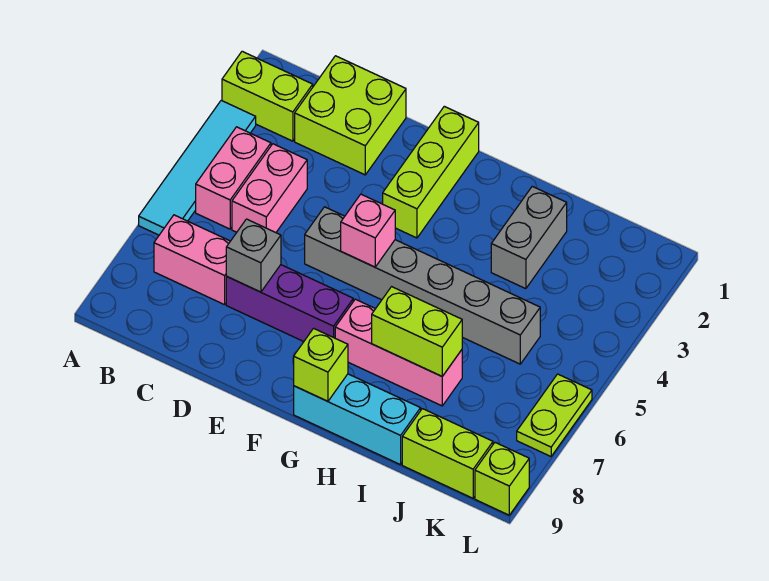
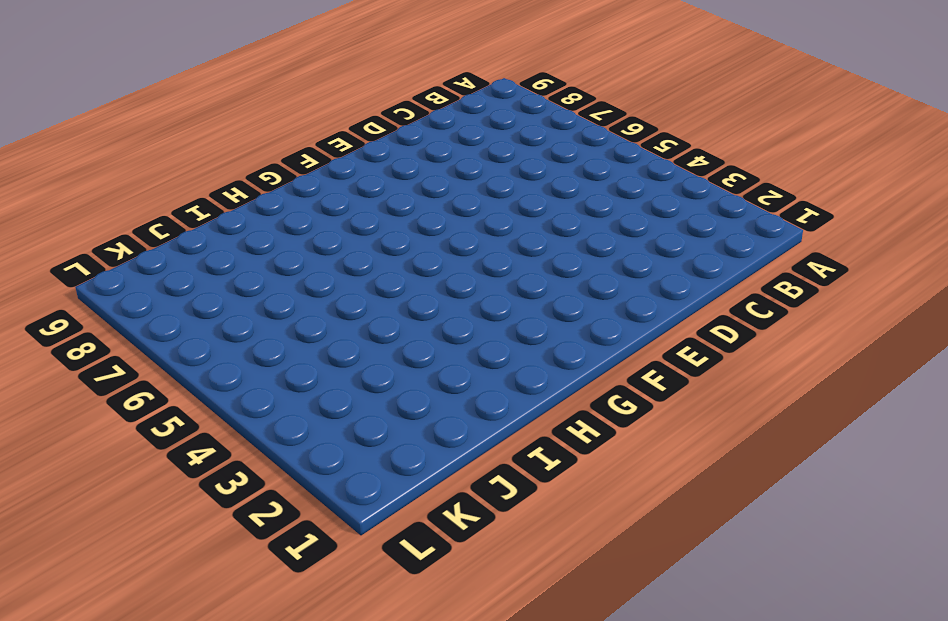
none -> lime 1x2 brick [222,51,313,141]
none -> cyan 1x4 tile [139,100,256,235]
none -> pink 1x2 brick [196,127,271,229]

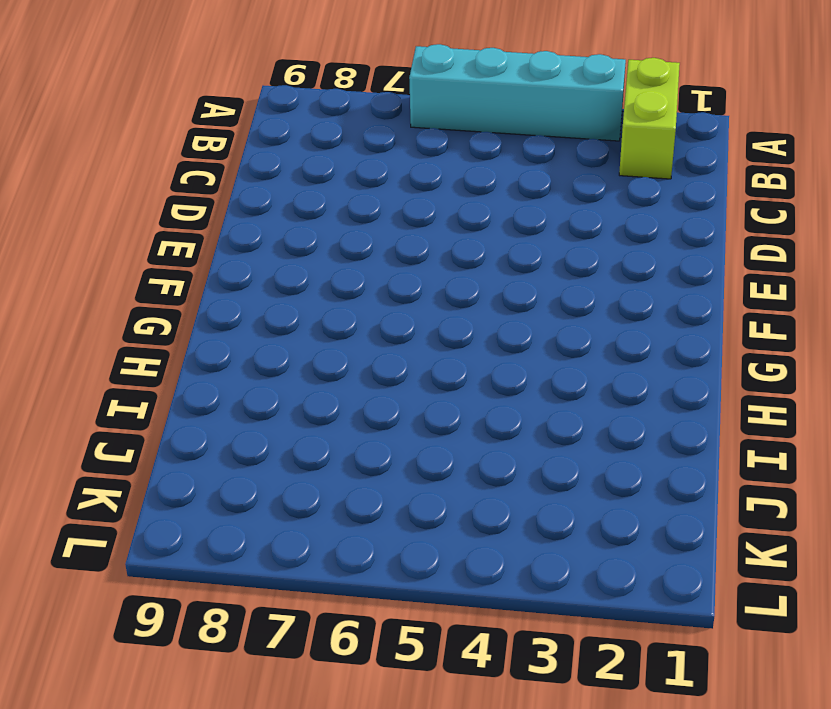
cyan 1x4 brick [409,44,626,141] -> cyan 1x4 tile [139,100,256,235]
none -> pink 1x2 brick [196,127,271,229]
none -> pink 1x2 brick [154,215,230,305]
none -> lime 2x2 brick [295,56,406,175]

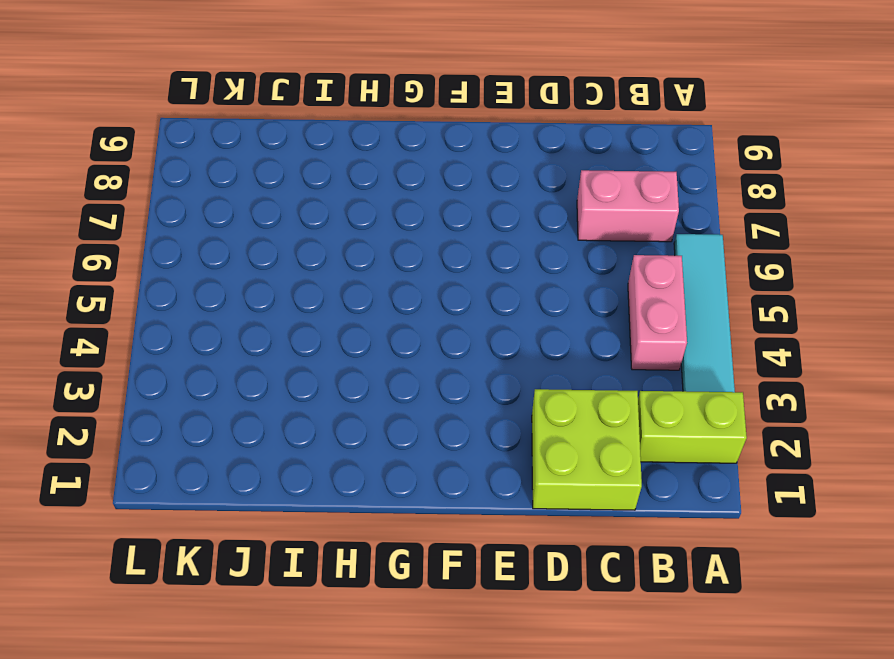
none -> pink 1x2 brick [232,144,307,233]
none -> purple 1x3 brick [226,265,353,342]
none -> grey 1x6 brick [305,207,540,364]

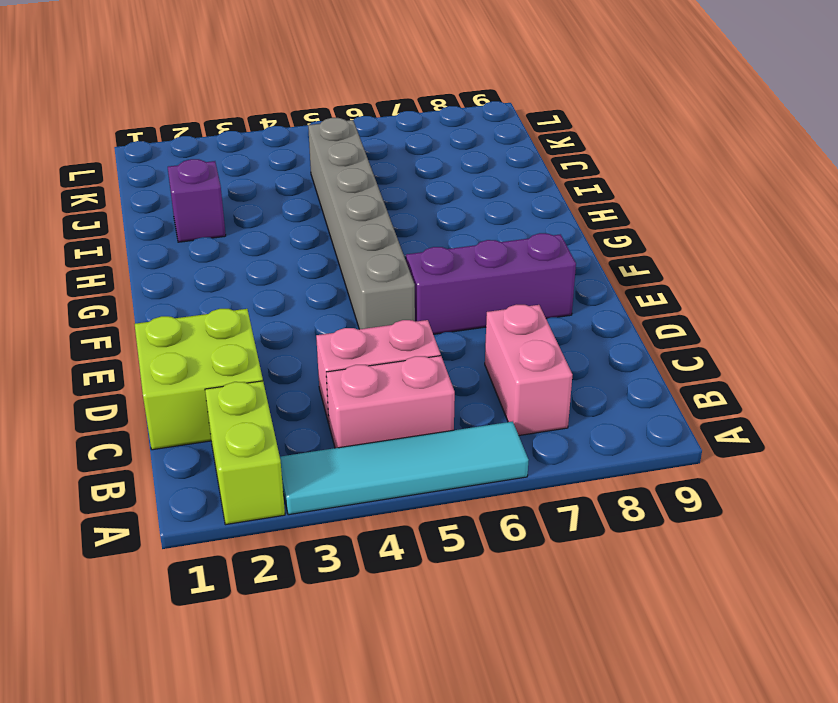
purple 1x3 brick [406,233,576,334] -> purple 1x3 brick turned to [226,265,353,342]
purple 1x1 brick [168,159,226,242] -> grey 1x2 brick [491,186,567,289]
none -> lime 1x3 brick [383,106,479,238]
none -> pink 1x3 brick [335,299,462,406]
none -> cyan 1x3 brick [294,374,421,465]

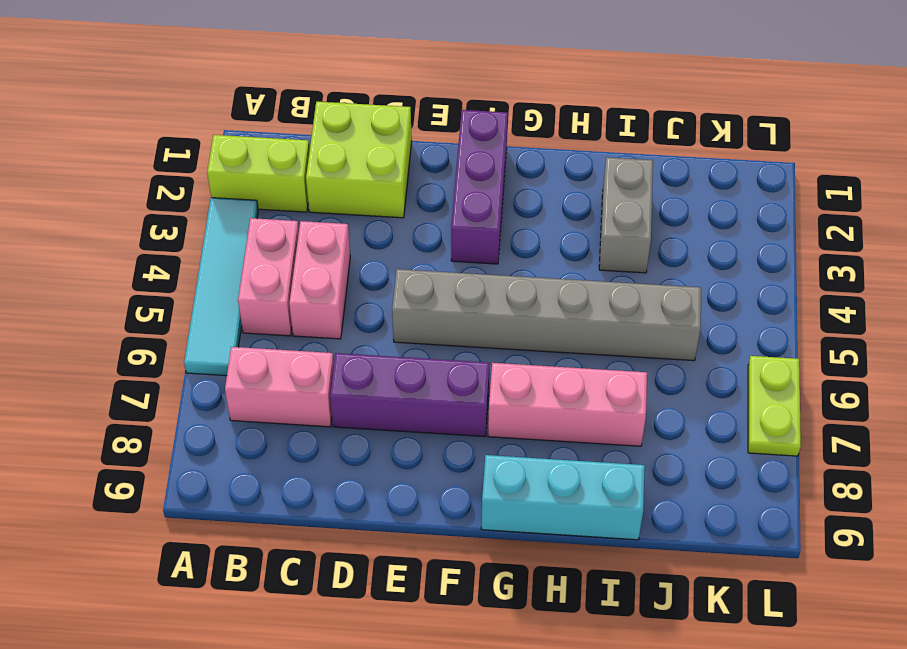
purple 1x3 brick [451,110,508,264] -> lime 1x3 brick [383,106,479,238]
none -> lime 1x2 brick [402,409,493,498]
none -> lime 1x1 brick [475,443,529,515]
none -> grey 1x1 brick [226,219,281,292]

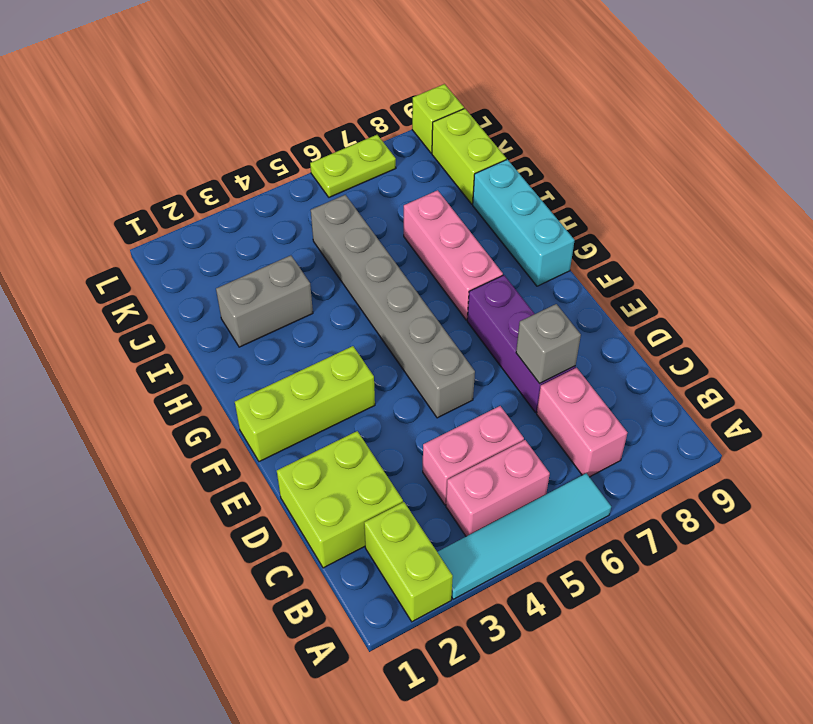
none -> pink 1x1 brick [341,194,395,267]
none -> lime 1x1 brick [294,328,348,401]
none -> lime 1x2 brick [372,287,462,376]

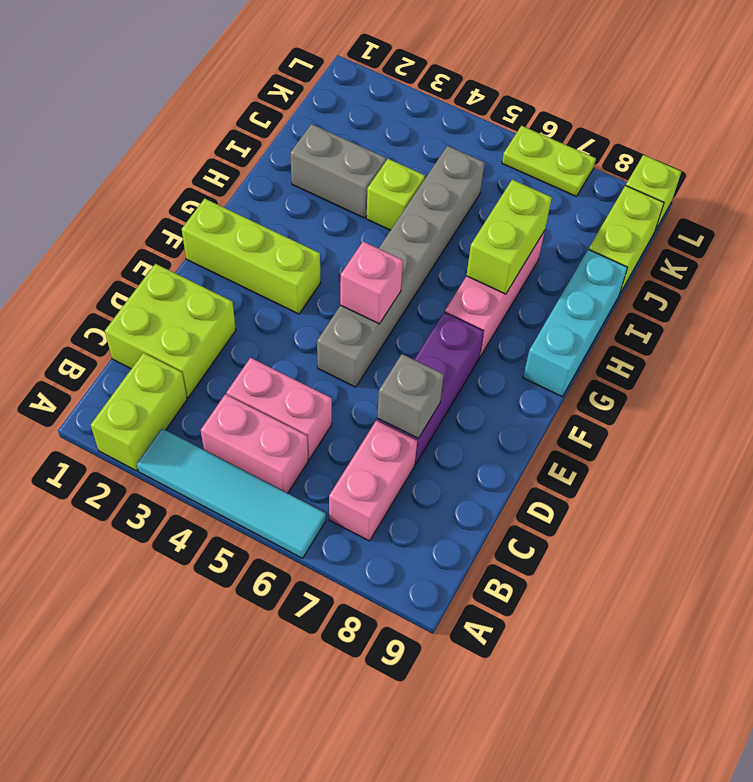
lime 1x1 brick [367,159,425,230] -> lime 1x1 brick moved to [294,328,348,401]

